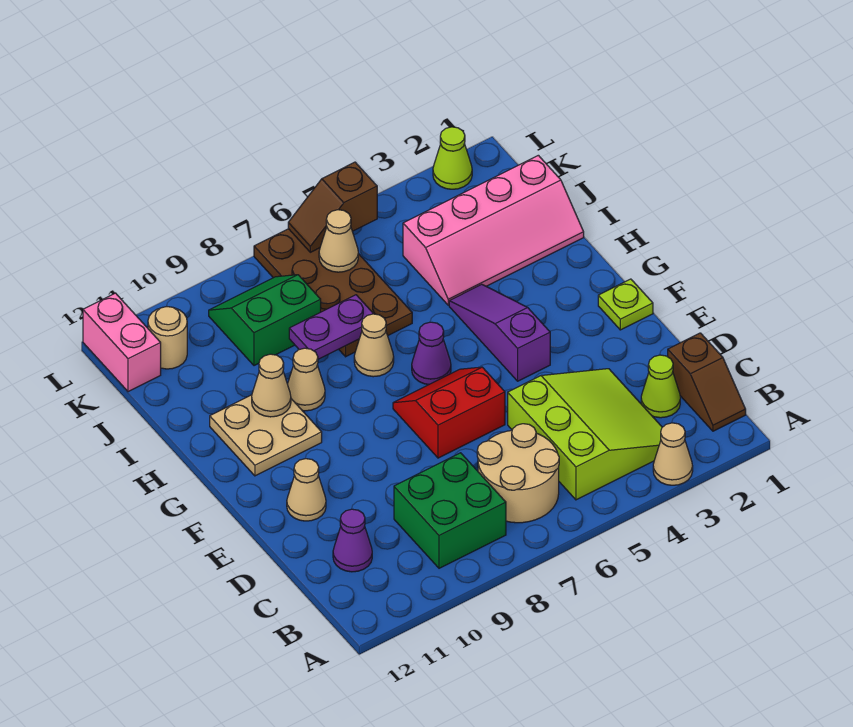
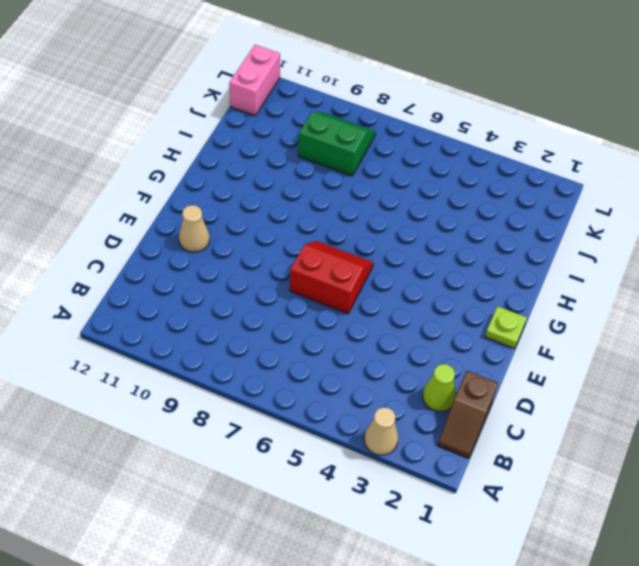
none -> lime 3x3 slope [508,369,662,500]
none -> tan 2x2 round brick [477,424,559,523]
none -> green 2x2 brick [394,453,506,568]

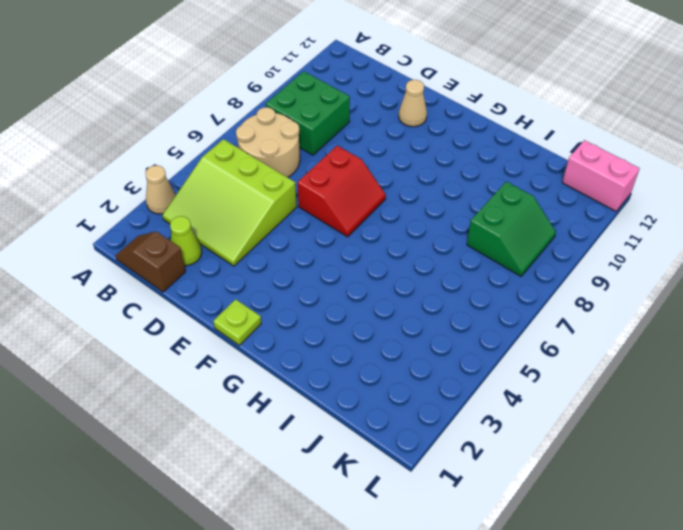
none -> purple 1x1 cone [333,509,372,572]
none -> purple 1x3 slope [449,284,550,381]
none -> purple 1x1 cone [412,322,451,384]

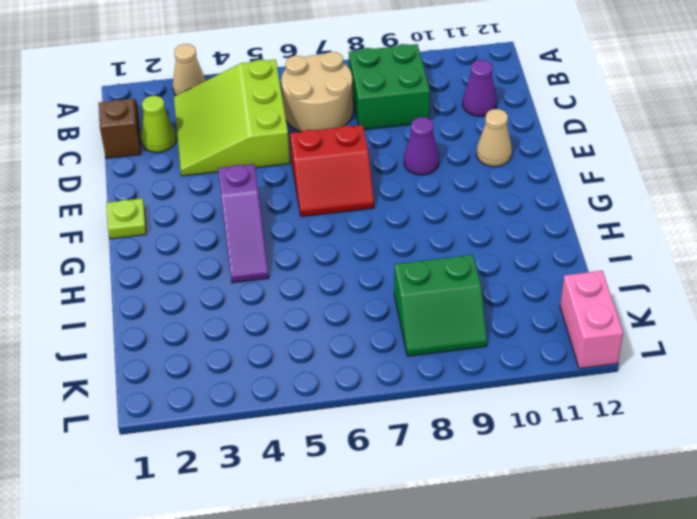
purple 1x1 cone [404,117,439,175] -> purple 1x1 cone moved to [412,322,451,384]
none -> tan 2x2 plate [210,395,322,476]
none -> tan 1x1 cone [354,314,394,377]
none -> tan 1x1 cone [288,348,325,411]

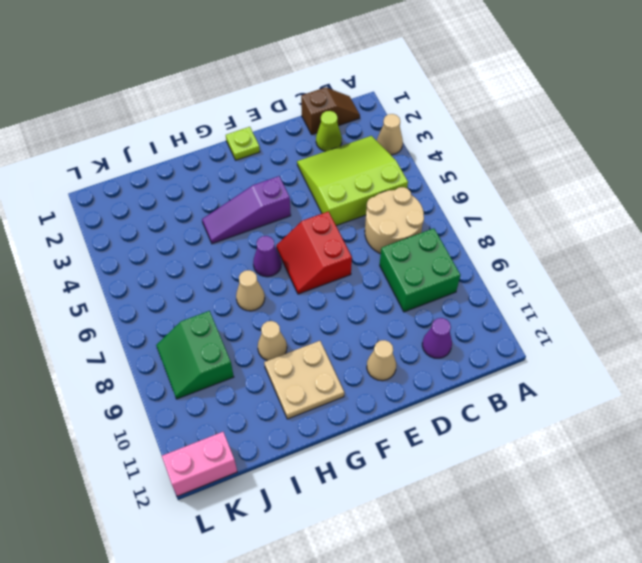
none -> pink 2x4 slope [403,155,584,305]
none -> brown 2x4 plate [254,229,412,357]
none -> tan 1x1 round brick [148,306,187,369]

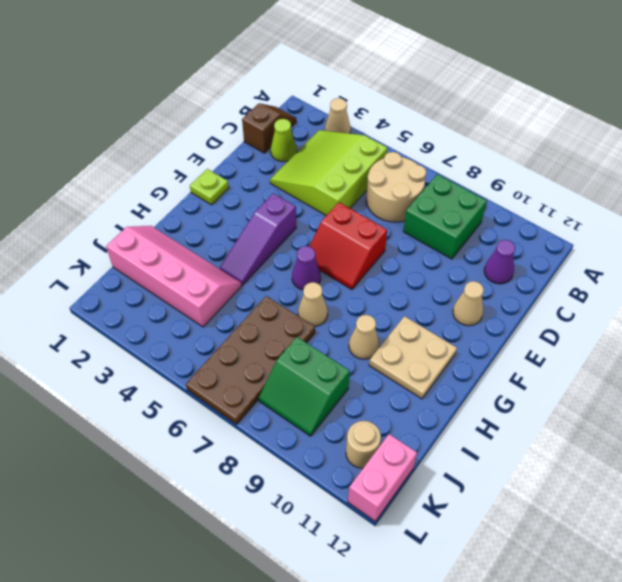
none -> lime 1x1 cone [433,127,472,189]
none -> tan 1x1 cone [252,354,291,417]
none -> purple 1x2 plate [289,295,373,359]

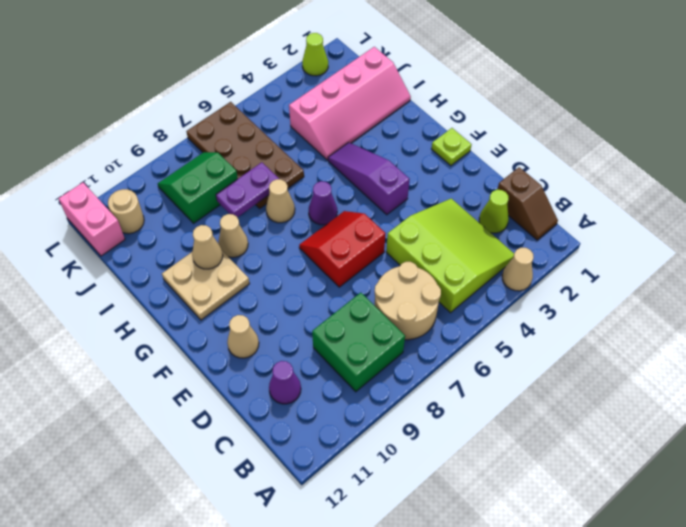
none -> tan 1x1 cone [319,210,358,272]
none -> brown 1x2 slope [288,162,377,252]

